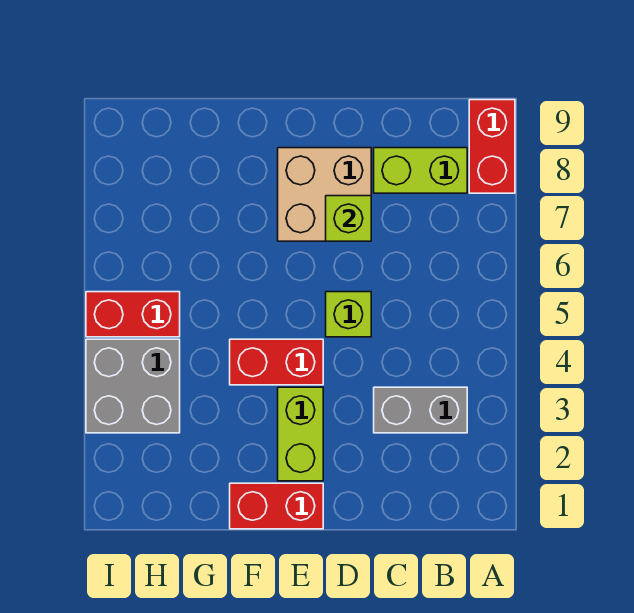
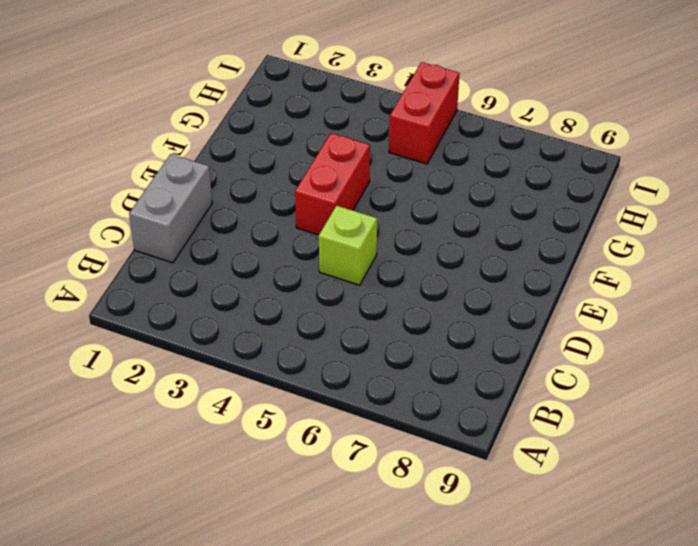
grey 1x2 brick [129,154,212,263] -> grey 1x2 brick moved to [374,387,467,433]
none -> red 1x2 brick [469,100,515,193]
none -> lime 1x2 brick [374,148,467,193]

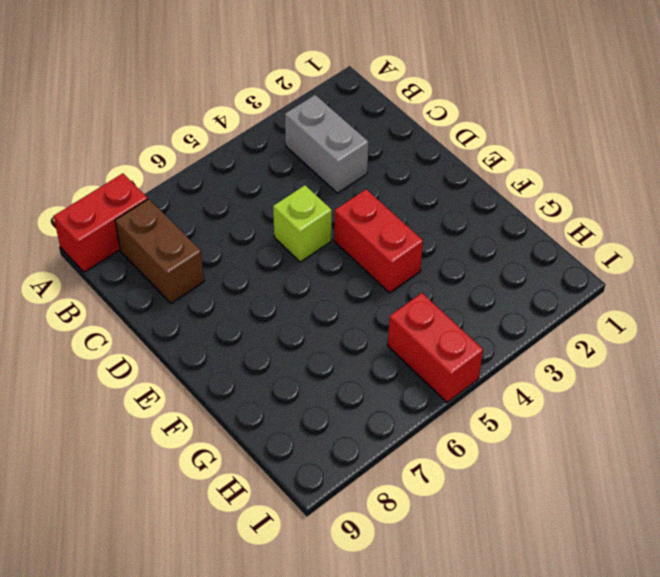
brown 1x2 brick [115,199,204,303] -> lime 1x2 brick [374,148,467,193]
none -> tan 2x2 brick [278,148,371,241]
none -> red 1x2 brick [230,483,323,529]

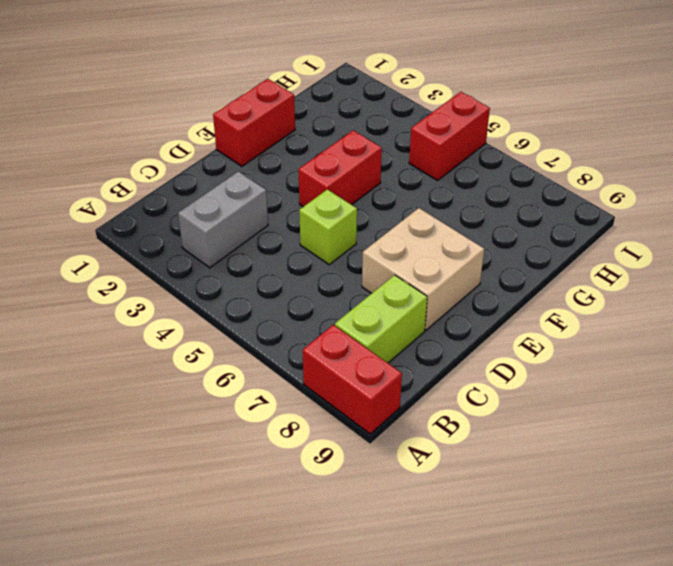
none -> lime 1x2 brick [278,387,323,481]
none -> grey 2x2 brick [86,339,180,433]

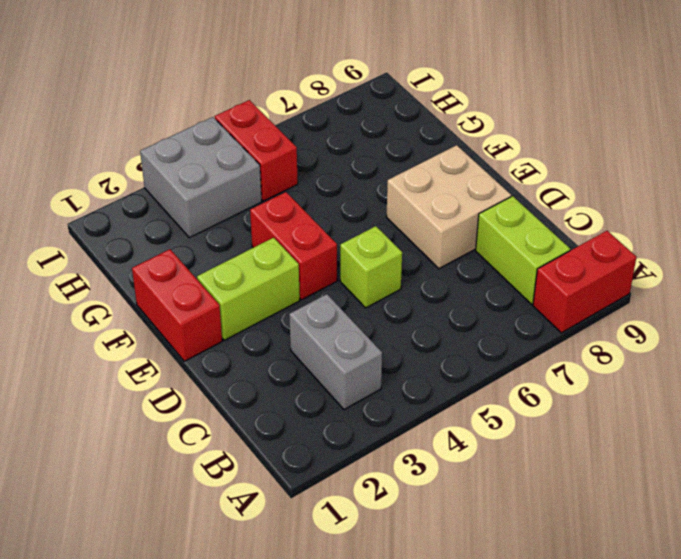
none -> lime 1x1 brick [326,196,371,241]

